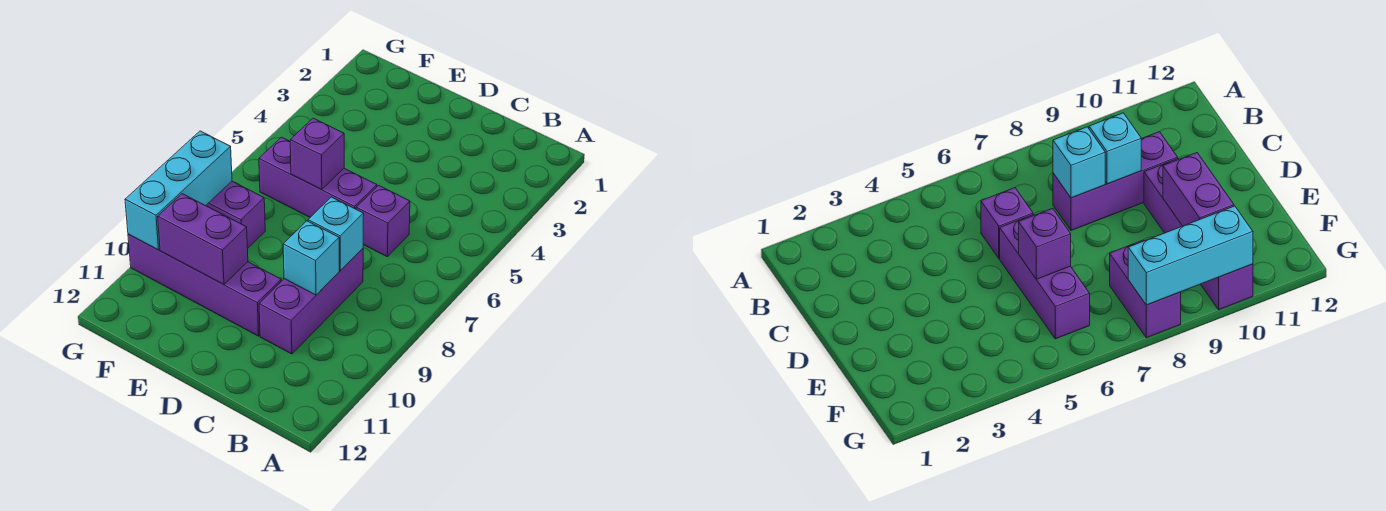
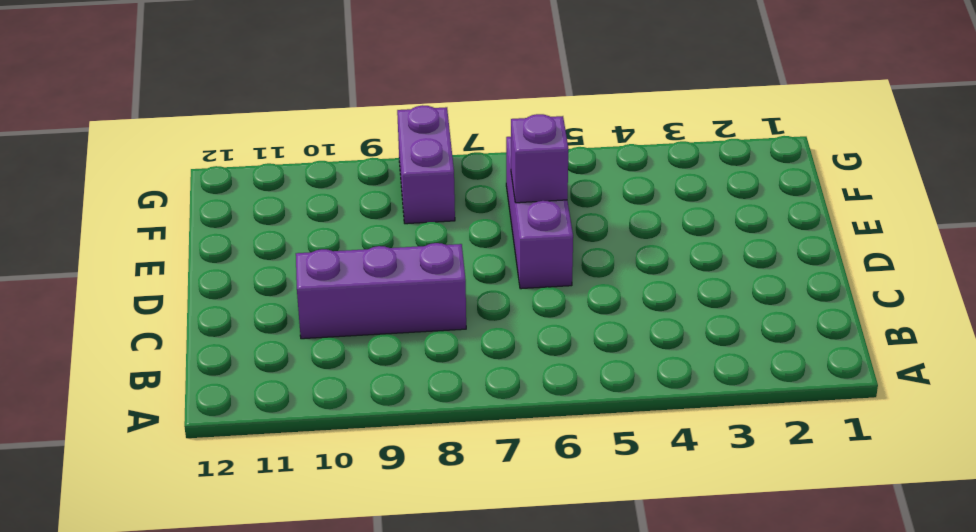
none -> purple 1x1 brick [356,185,410,257]
none -> purple 1x4 brick [128,234,281,336]

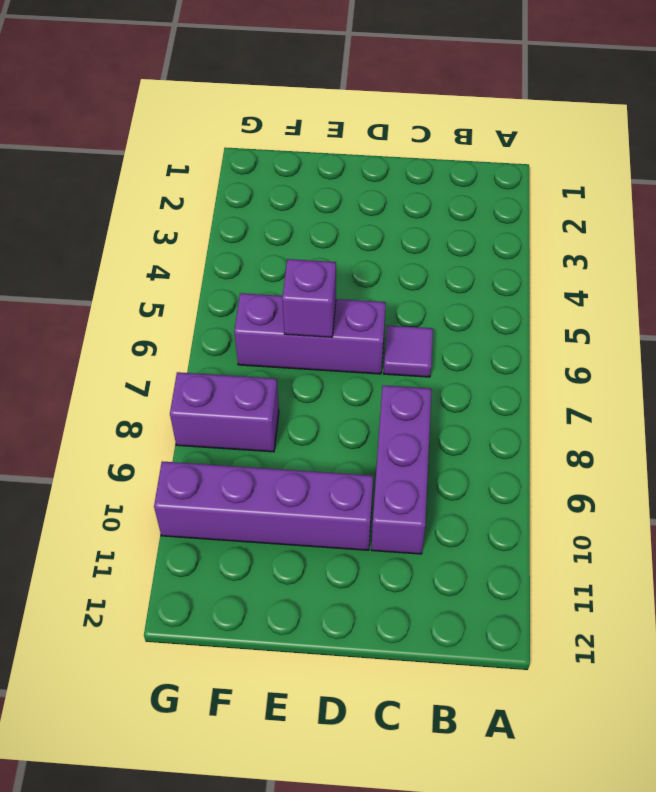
purple 1x1 tile [384,325,433,377] -> purple 1x1 brick [356,185,410,257]
none -> cyan 1x1 brick [308,197,364,271]
none -> cyan 1x1 brick [283,221,339,295]

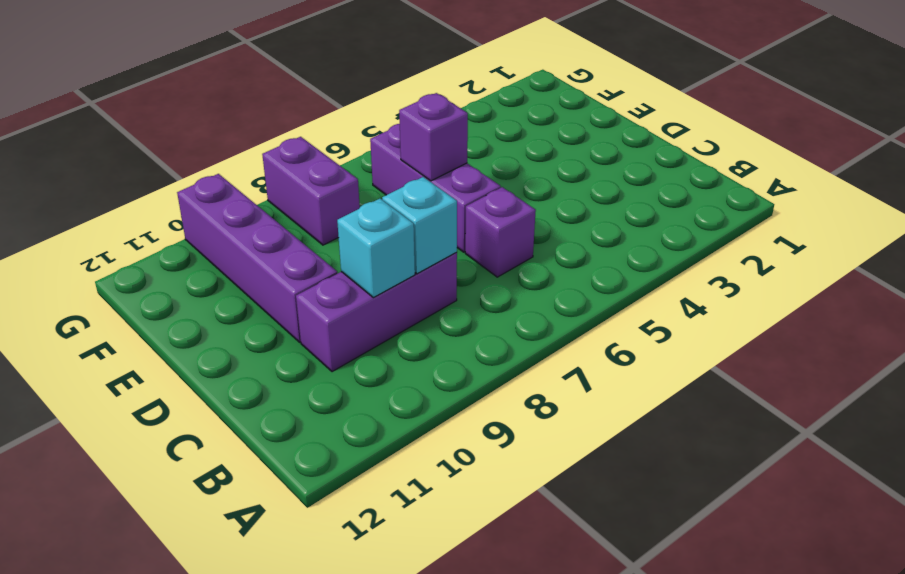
none -> purple 1x2 brick [158,194,248,285]
none -> cyan 1x3 brick [125,131,232,250]

